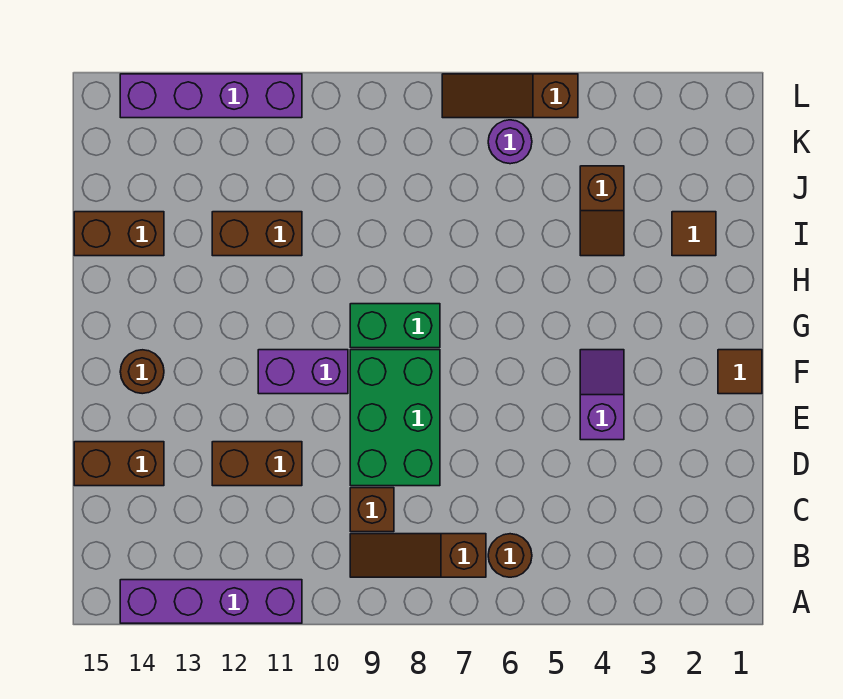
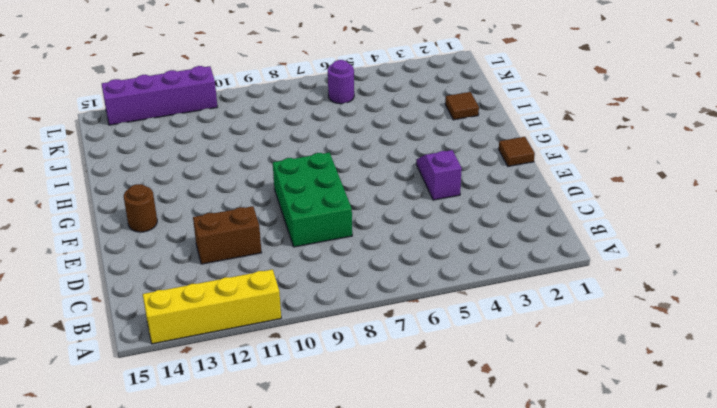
yellow 1x4 brick [143,269,281,344] -> purple 1x4 brick [120,580,302,623]
none -> brown 1x1 round brick [488,534,532,577]
none -> brown 1x3 slope [350,534,486,577]
none -> brown 1x1 brick [350,488,394,532]

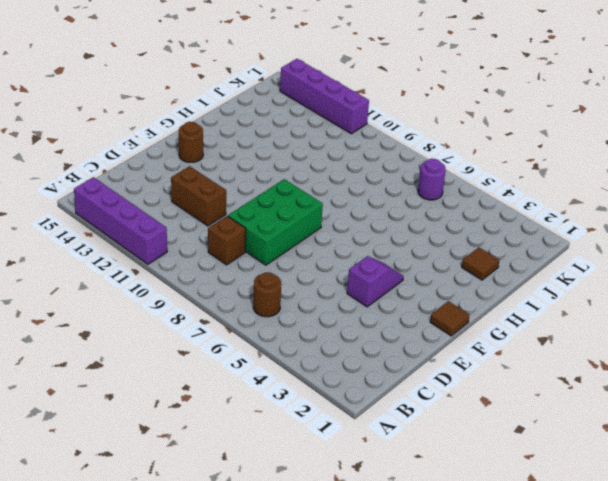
none -> brown 1x3 slope [350,534,486,577]
none -> brown 1x2 brick [74,442,164,486]
none -> purple 1x2 brick [258,350,348,394]

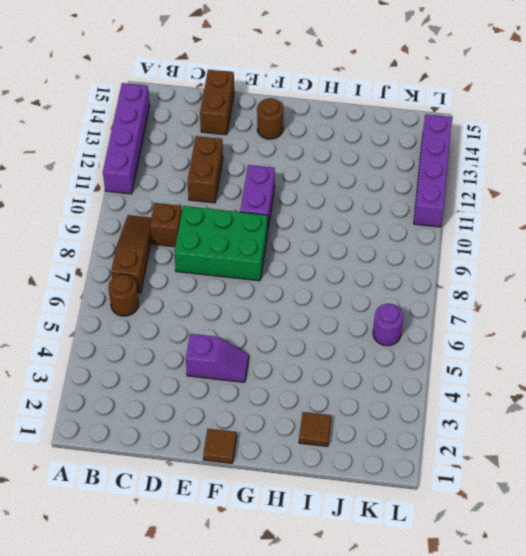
none -> green 1x2 brick [350,304,440,348]
none -> brown 1x2 slope [580,166,624,256]
none -> brown 1x2 brick [212,212,302,256]

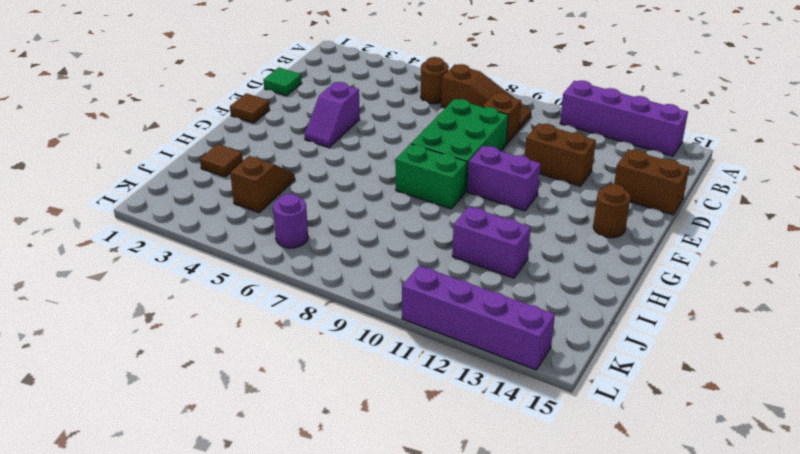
green 1x1 tile [264,67,302,96] -> none
purple 1x2 brick [452,207,531,278] -> brown 1x2 brick [212,212,302,256]
none -> brown 1x2 brick [74,212,164,256]
none -> brown 1x3 slope [442,74,578,118]

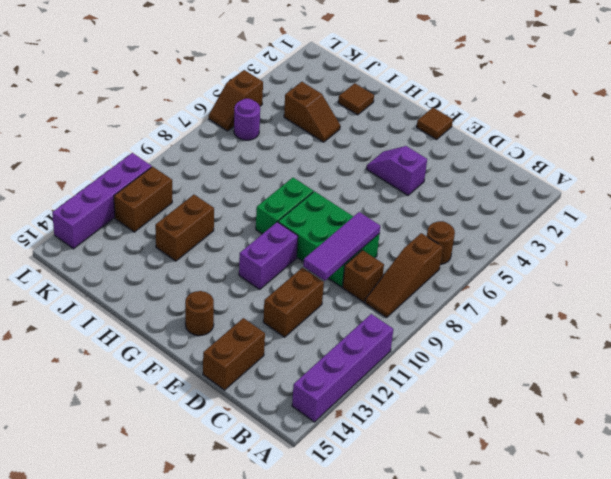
purple 1x3 tile [303,212,380,281] -> none
brown 1x2 brick [114,167,172,232] -> brown 1x2 brick moved to [74,212,164,256]
brown 1x2 slope [209,70,263,131] -> brown 1x3 slope [442,74,578,118]

